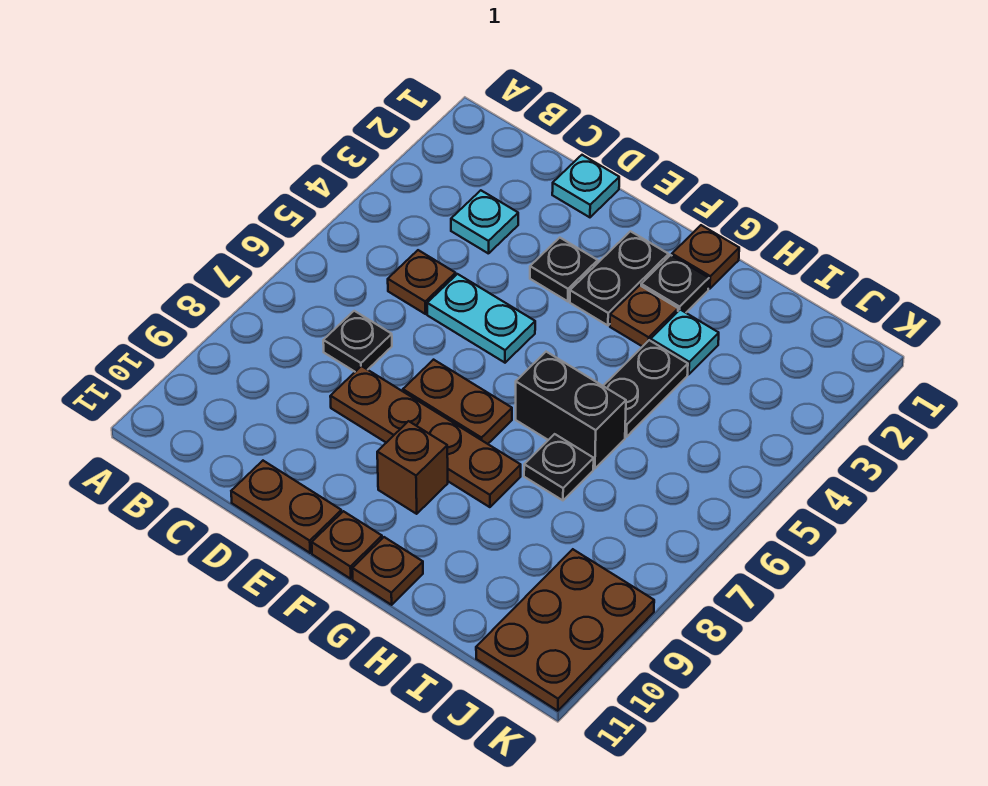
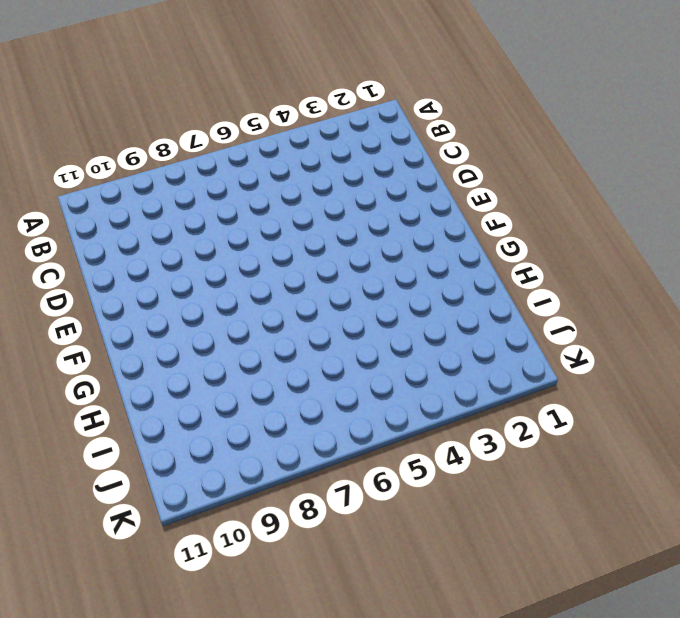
none -> cyan 1x1 plate [451,190,518,254]
none -> brown 1x1 plate [388,250,456,314]
none -> black 1x1 plate [323,311,392,372]

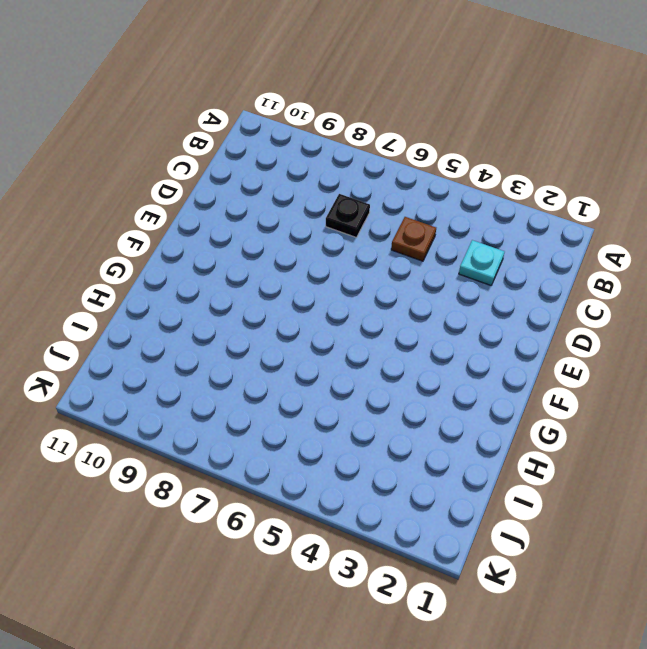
none -> cyan 1x1 plate [552,155,619,217]
none -> cyan 1x2 plate [427,274,535,363]
none -> brown 1x4 plate [330,366,521,507]

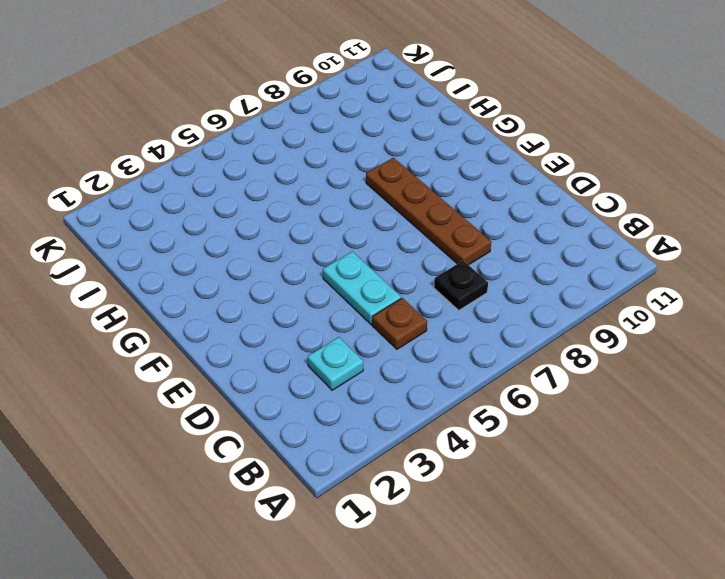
none -> cyan 1x1 plate [552,155,619,217]
none -> brown 1x2 plate [231,461,342,553]
none -> black 1x1 plate [530,238,598,301]

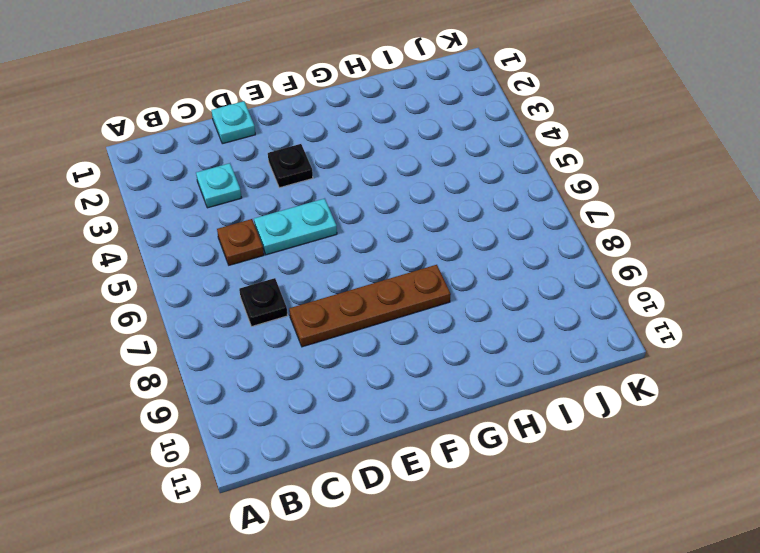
none -> brown 1x2 plate [231,461,342,553]
none -> brown 1x2 plate [403,360,512,444]
none -> black 1x2 plate [570,231,669,325]

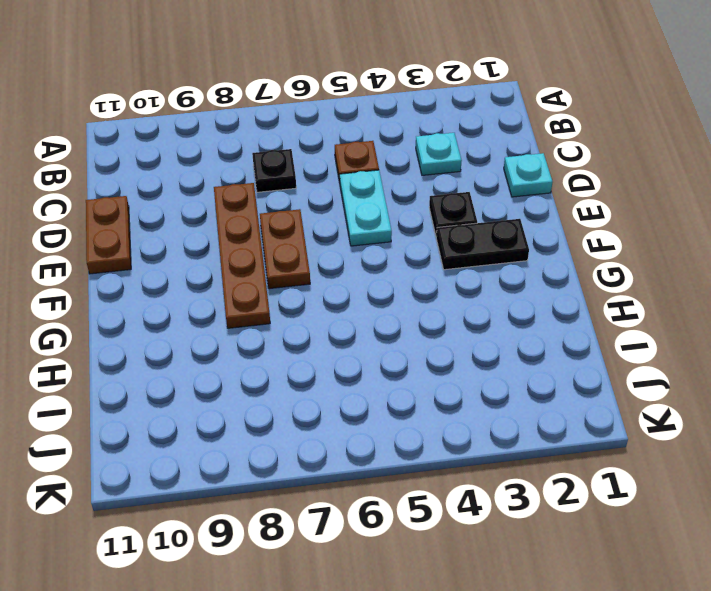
none -> brown 1x1 brick [377,421,448,514]
none -> brown 1x1 plate [312,511,382,579]
none -> brown 1x1 plate [672,225,739,289]

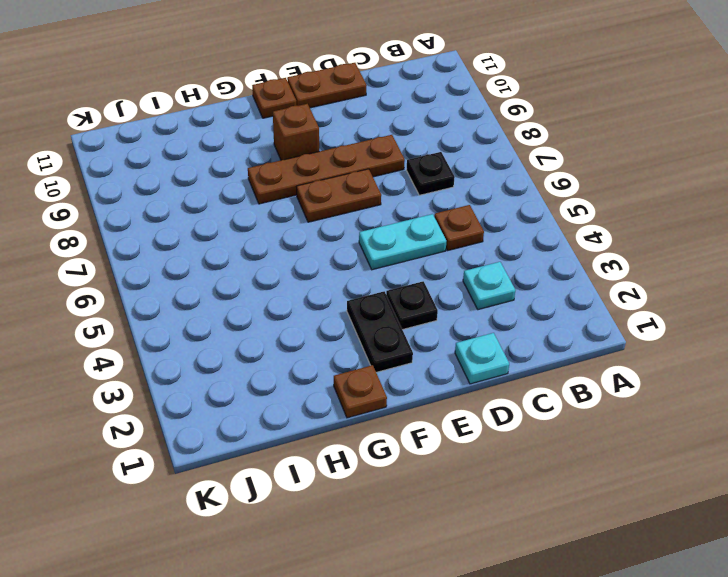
none -> black 1x1 plate [641,255,709,313]
none -> brown 1x1 plate [610,285,678,347]
none -> black 1x2 brick [516,352,626,469]

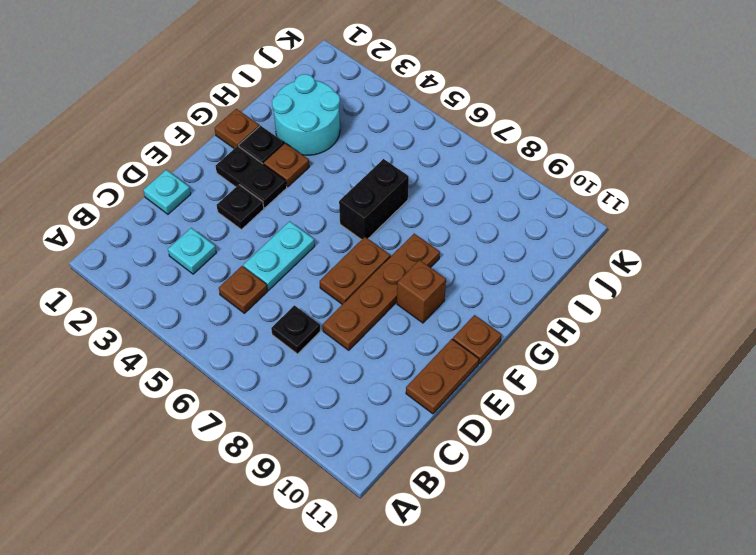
cyan 2x2 round brick [272,74,340,155] -> cyan 1x1 plate [651,310,719,374]
none -> brown 1x1 plate [352,537,423,605]
none -> black 1x2 plate [603,340,688,437]
none -> black 1x1 plate [524,434,594,500]

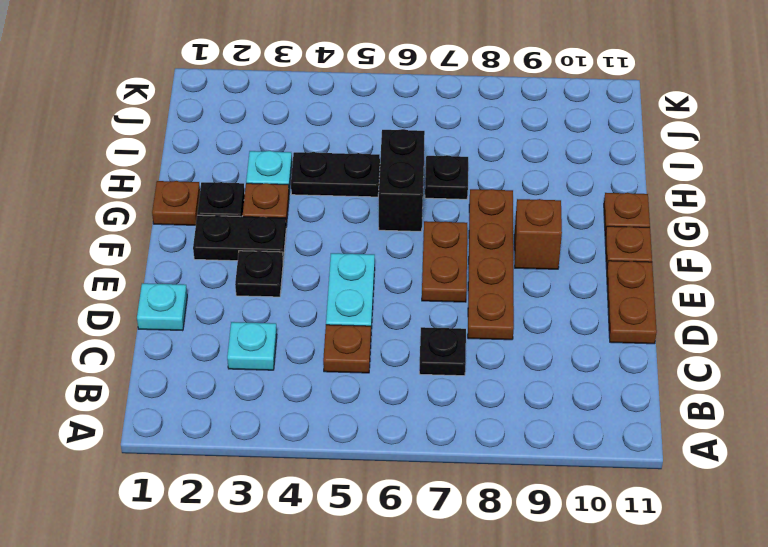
none -> brown 2x3 plate [476,549,654,711]

